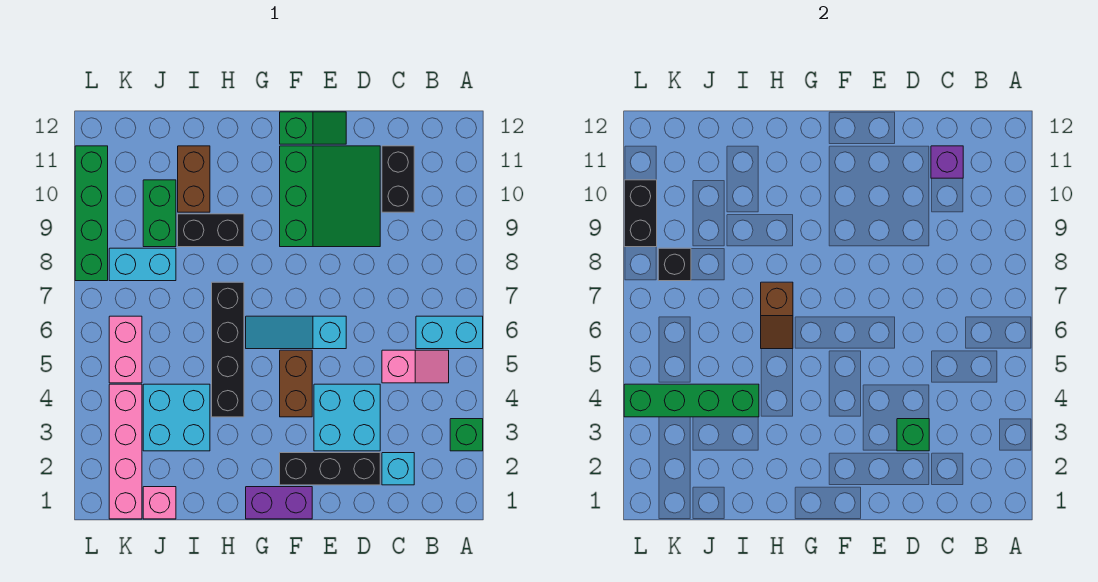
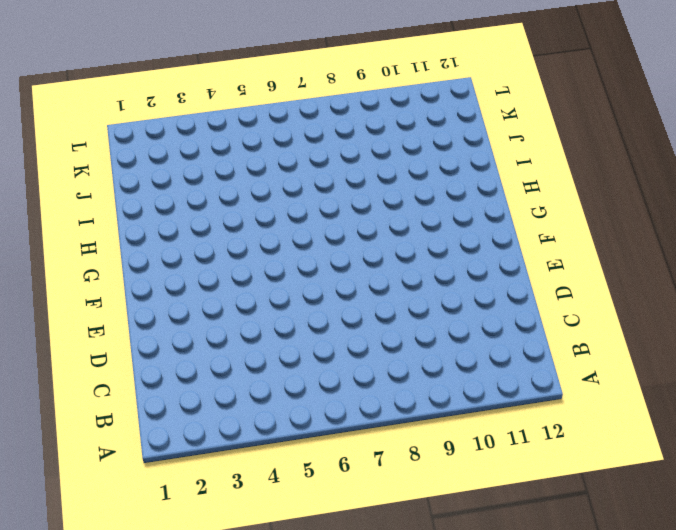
none -> green 1x1 brick [450,419,483,451]
none -> cyan 1x2 brick [416,316,483,349]
none -> pink 1x2 slope [382,350,449,383]

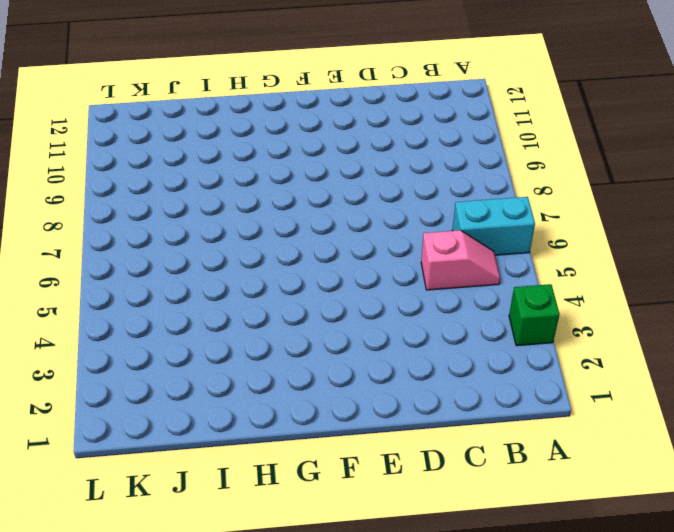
none -> cyan 1x1 brick [382,453,414,485]
none -> black 1x2 brick [382,146,414,212]
none -> black 1x3 brick [280,453,380,485]

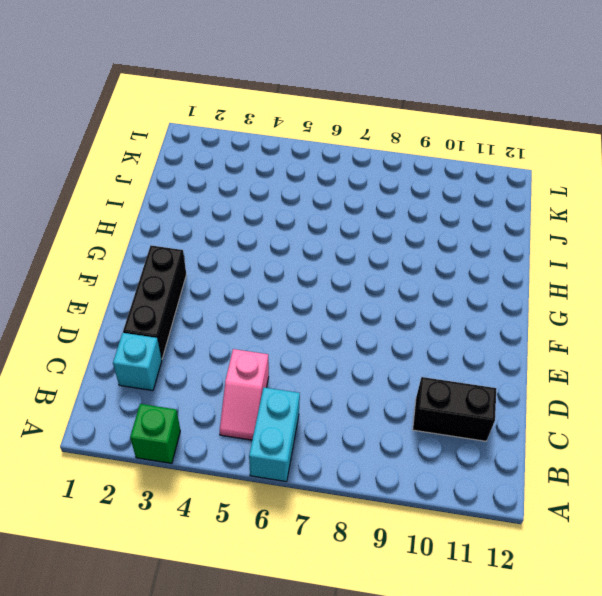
none -> cyan 2x2 brick [314,384,380,451]
none -> green 3x3 slope [280,146,380,247]
none -> cyan 1x3 slope [246,316,346,349]

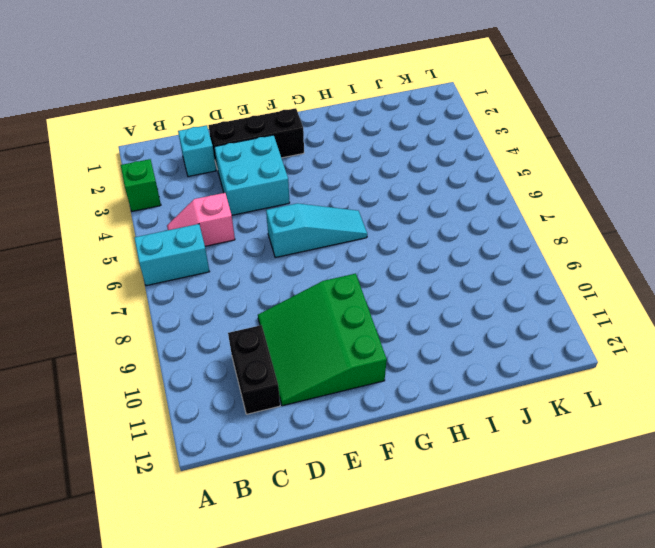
none -> green 1x2 slope [280,112,346,144]
none -> purple 1x2 brick [246,487,312,519]
none -> brown 1x2 brick [280,350,312,417]

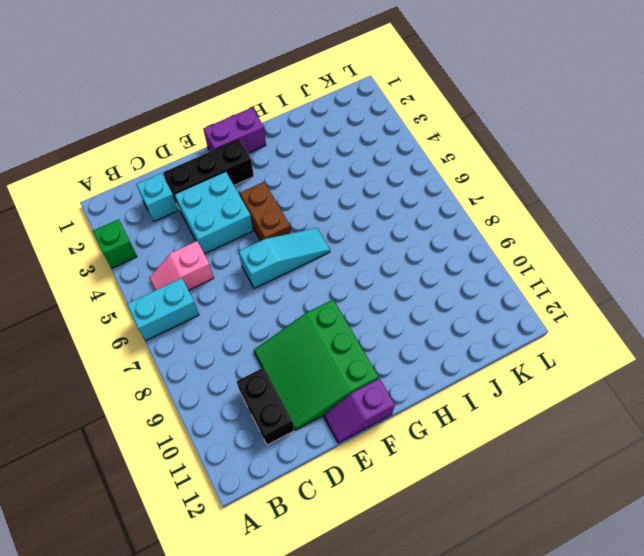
purple 1x2 slope [324,378,395,443] -> green 1x2 slope [280,112,346,144]
none -> black 1x4 brick [212,282,244,417]
none -> black 1x2 brick [178,214,244,247]
none -> cyan 2x2 brick [143,384,210,451]

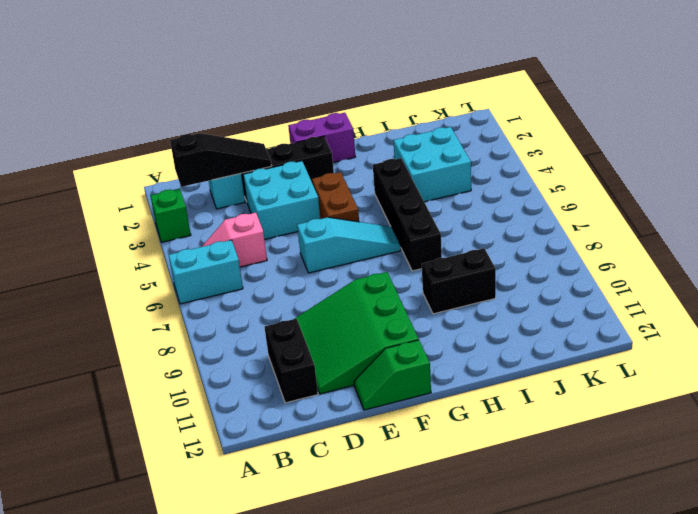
black 1x3 slope [170,133,272,187] -> none
none -> brown 1x2 brick [178,146,210,212]
none -> pink 1x1 brick [143,487,176,519]
none -> cyan 1x2 brick [109,248,176,281]

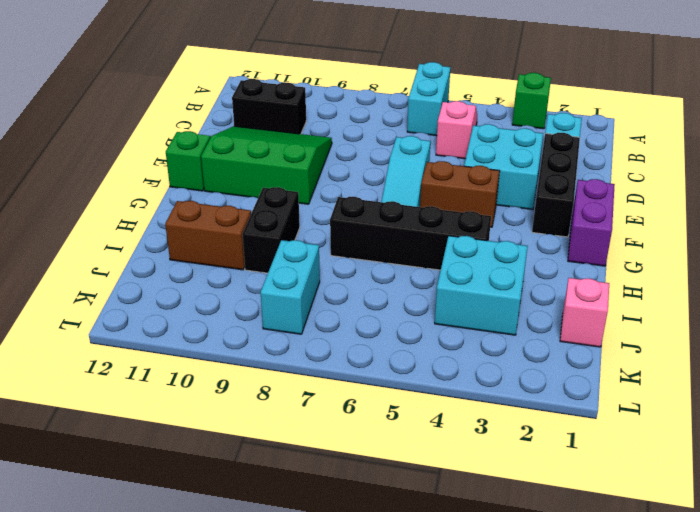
none -> green 1x2 brick [143,180,176,247]
none -> pink 1x4 brick [109,384,142,519]
none -> pink 1x2 brick [109,316,142,383]

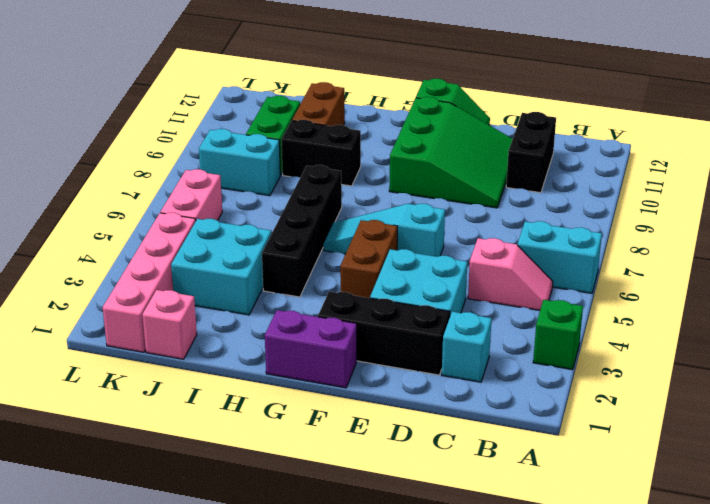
none -> green 1x4 brick [75,146,108,281]
none -> purple 1x1 brick [931,146,963,178]
none -> green 1x1 brick [897,419,929,451]

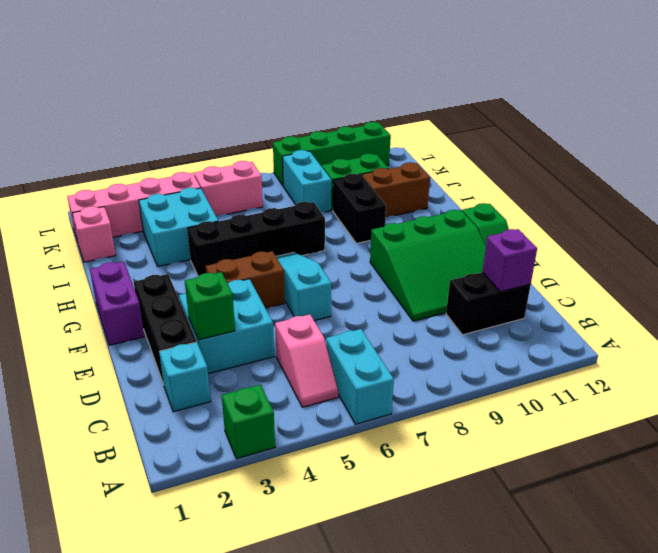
none -> brown 1x2 slope [761,282,793,349]
none -> green 1x4 brick [624,384,759,417]
none -> black 1x1 brick [658,248,691,281]

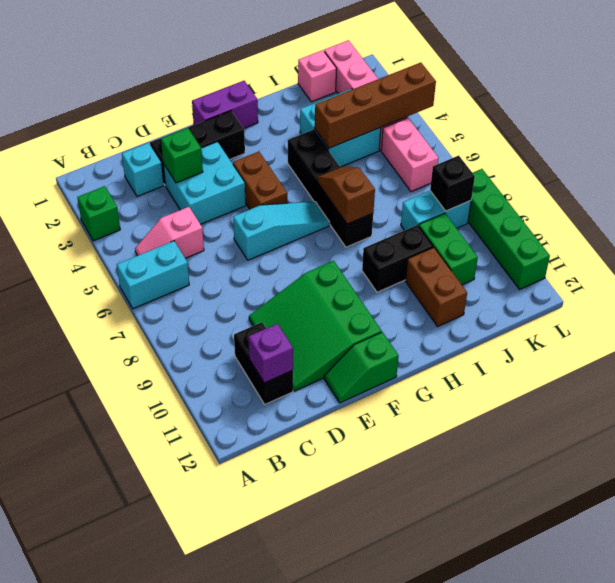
brown 1x4 brick [315,63,436,148] -> green 1x4 brick [624,384,759,417]
none -> black 1x2 brick [624,180,657,247]

